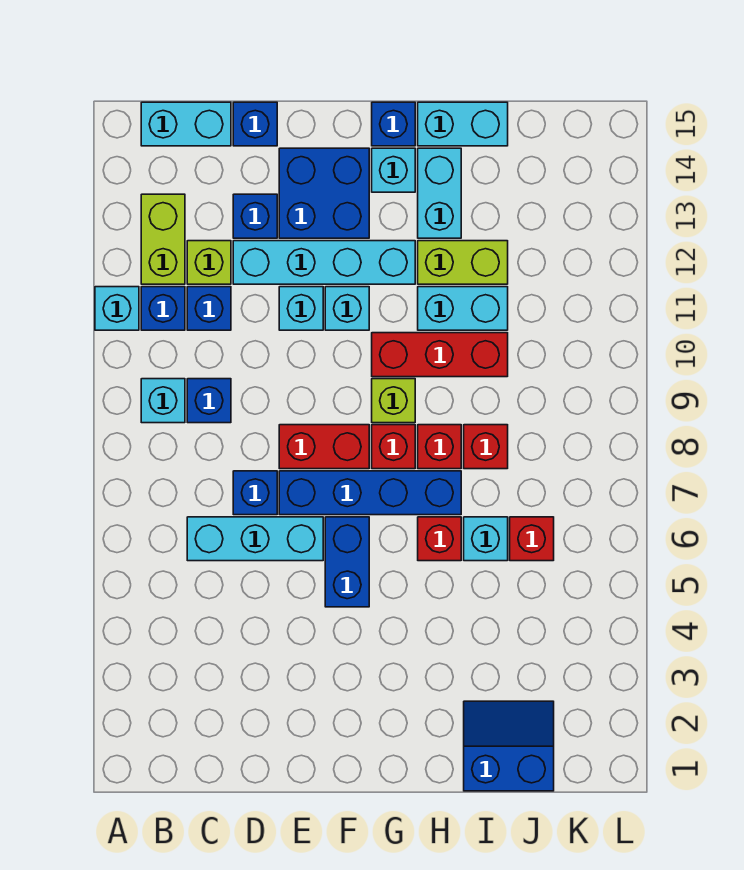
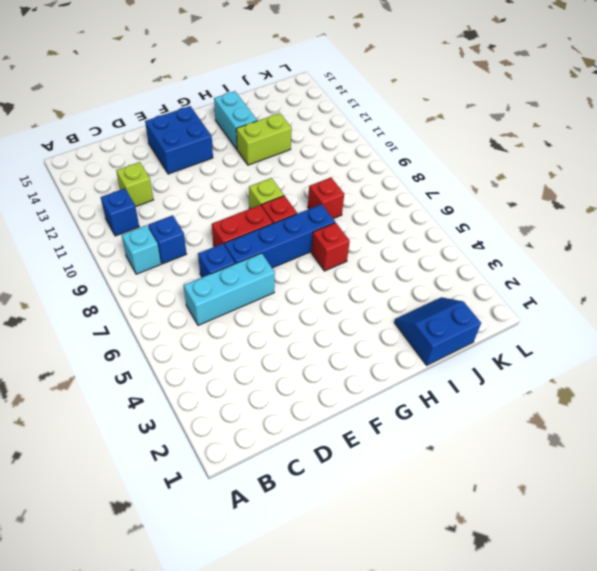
none -> cyan 1x1 brick [95,287,139,330]
none -> lime 1x2 brick [141,194,185,284]
none -> cyan 1x2 brick [141,102,231,146]
none -> blue 1x1 brick [187,287,231,330]

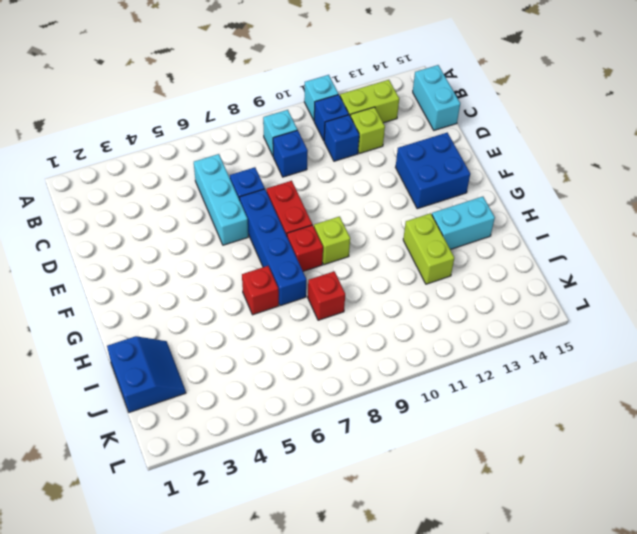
none -> cyan 1x4 brick [233,241,415,284]
none -> blue 1x1 brick [233,194,277,238]
none -> blue 1x1 brick [233,102,277,146]
none -> cyan 1x1 brick [279,287,323,330]

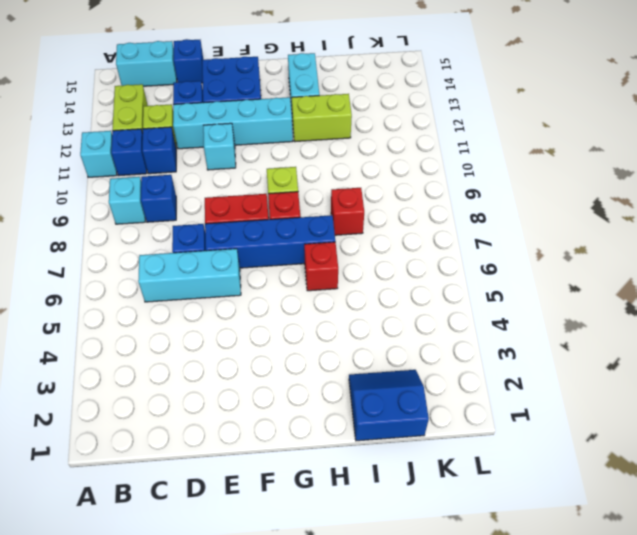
none -> blue 1x2 brick [325,517,369,607]
none -> cyan 1x1 brick [325,287,369,330]
none -> red 1x3 brick [372,333,508,377]
none -> cyan 1x1 brick [372,148,415,192]

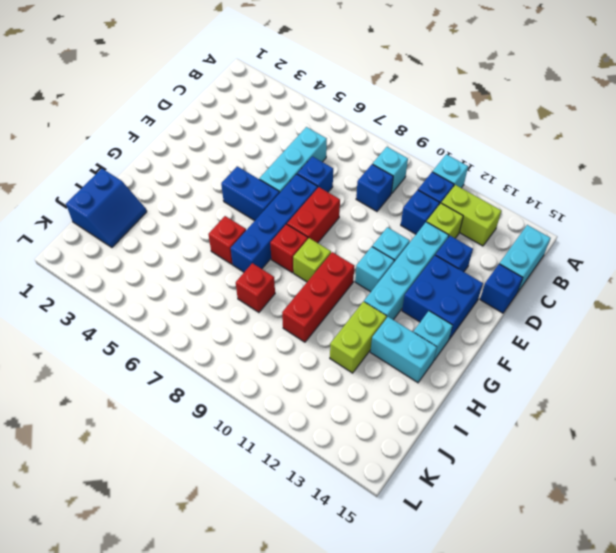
none -> blue 1x1 brick [372,102,415,146]
none -> red 1x1 brick [418,425,461,469]
none -> cyan 1x2 brick [418,287,508,330]
none -> cyan 1x2 brick [418,102,508,146]

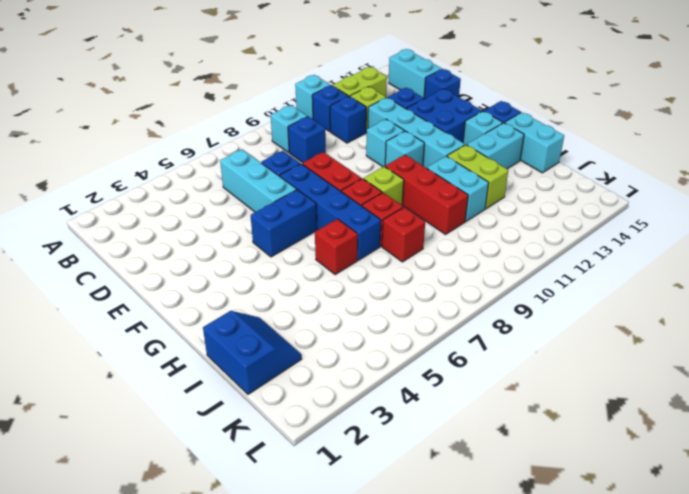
none -> cyan 1x1 brick [464,517,508,561]
none -> red 1x1 brick [510,517,554,561]

